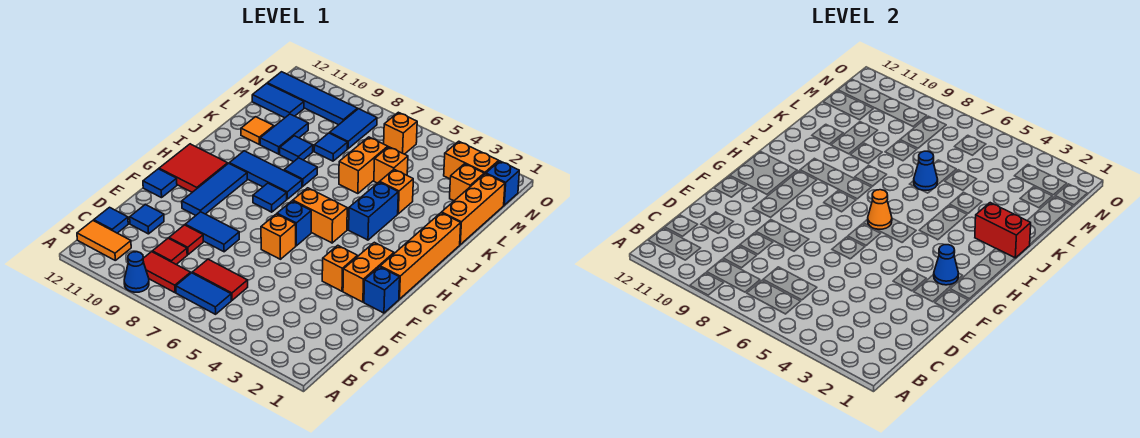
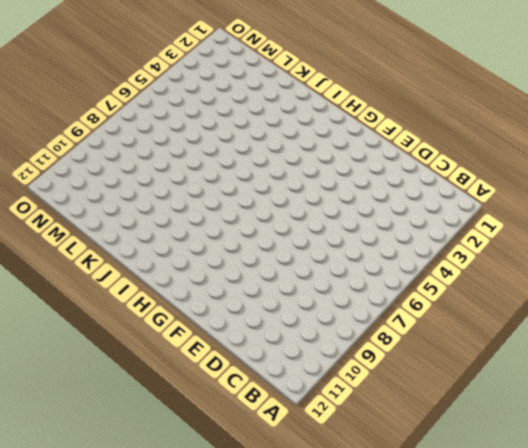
none -> blue 1x1 cone [124,252,149,292]
none -> blue 1x2 tile [176,273,231,314]
none -> red 1x2 tile [143,252,191,293]
none -> orange 1x2 tile [77,220,131,260]

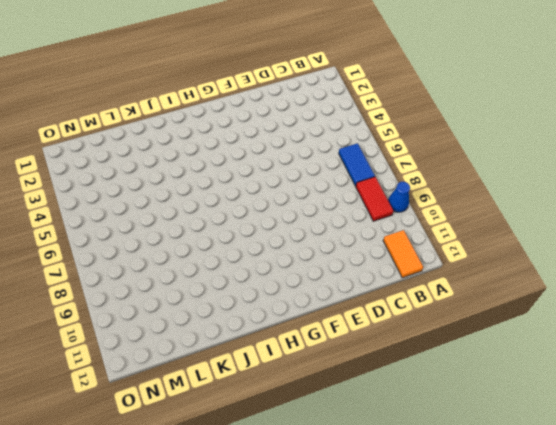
none -> red 1x2 tile [192,259,248,300]
none -> red 1x1 tile [152,238,187,264]
none -> blue 1x1 tile [94,207,128,233]
none -> red 1x1 tile [169,225,203,255]

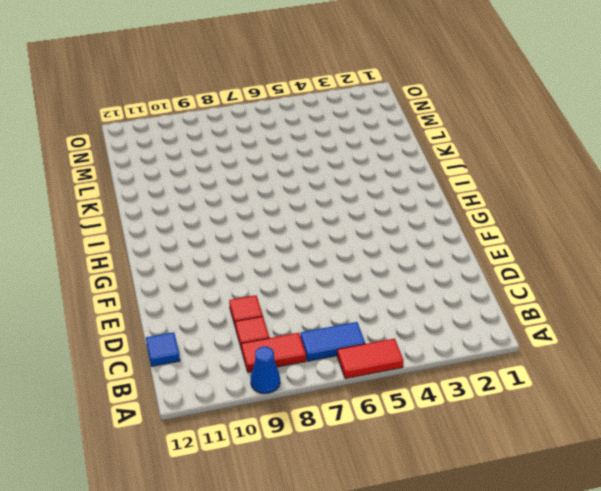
red 1x2 tile [337,338,403,379] -> red 1x2 tile moved to [192,259,248,300]
none -> orange 1x2 tile [77,220,131,260]
none -> blue 1x1 tile [130,204,164,234]
none -> blue 1x2 tile [185,212,239,252]
none -> blue 1x1 brick [364,267,400,313]

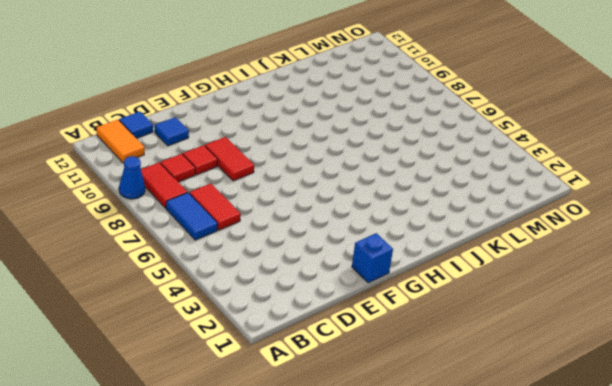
red 1x2 tile [205,137,254,181] -> blue 1x2 tile [185,212,239,252]
none -> orange 1x2 brick [343,242,394,302]
none -> orange 1x1 brick [322,245,357,291]
none -> orange 1x1 brick [261,214,296,259]
none -> blue 1x3 tile [182,163,247,215]

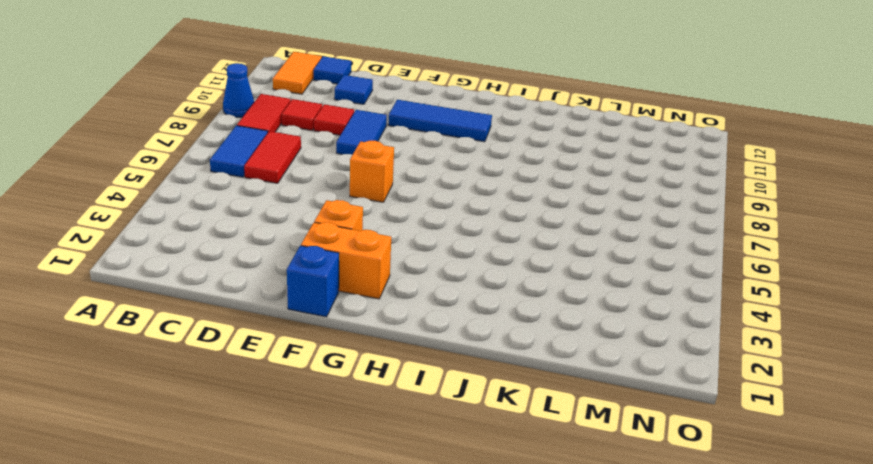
none -> blue 1x1 tile [143,169,177,198]
none -> orange 1x4 brick [380,213,461,299]
none -> blue 1x1 brick [277,201,311,246]
none -> red 2x2 tile [159,144,228,192]

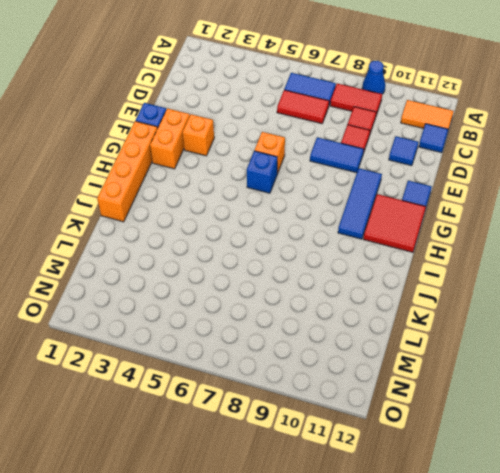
none -> orange 1x2 brick [293,188,347,243]
none -> blue 1x1 tile [253,183,287,212]
none -> blue 1x2 brick [349,182,398,240]
none -> blue 1x3 tile [229,151,302,199]

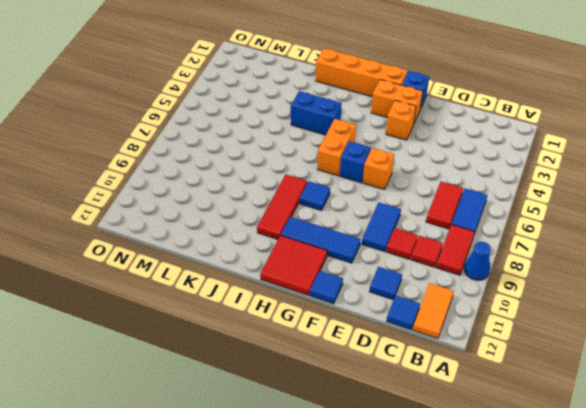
red 1x3 tile [257,175,307,239] -> blue 1x3 tile [229,151,302,199]
none -> blue 1x1 tile [284,158,317,186]
none -> orange 1x3 brick [442,174,505,244]
none -> orange 1x1 brick [380,169,413,214]
none -> orange 1x2 brick [339,137,388,194]

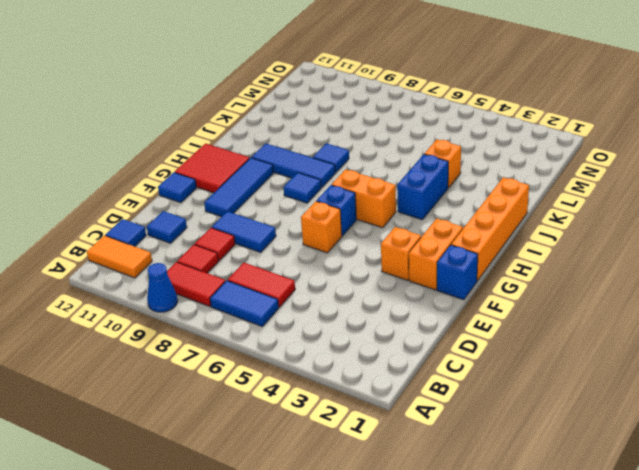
none -> orange 1x3 brick [442,174,505,244]
none -> orange 1x2 brick [339,137,388,194]
none -> blue 1x1 tile [280,136,313,162]
none -> blue 1x2 tile [260,114,308,154]

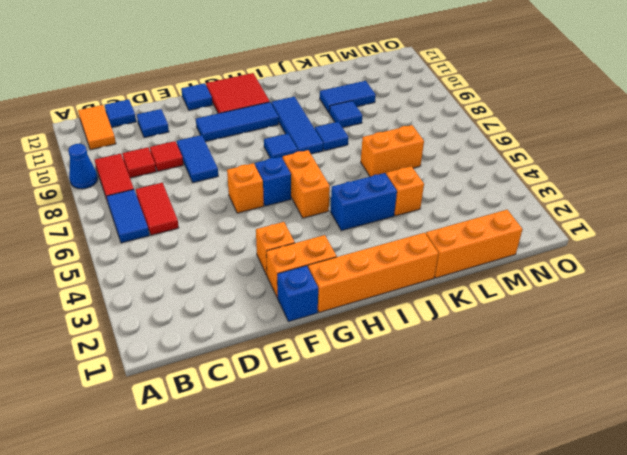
none -> orange 1x1 tile [241,117,274,144]
none -> orange 1x1 brick [374,147,408,183]
none -> blue 1x1 tile [314,133,348,161]
none -> orange 1x1 brick [450,164,484,201]

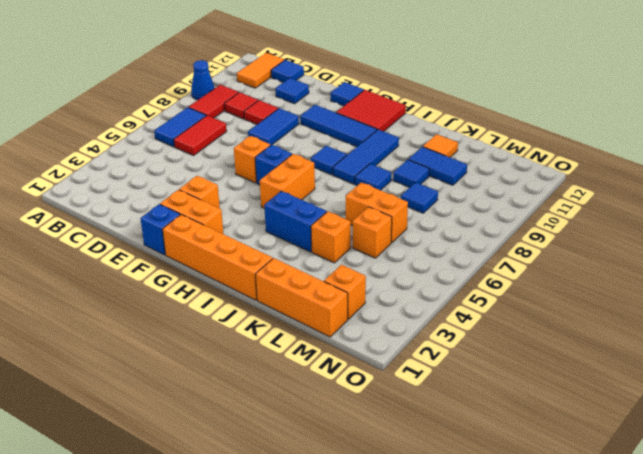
none -> blue 1x2 tile [330,109,377,149]
none -> blue 1x2 tile [252,83,304,118]
none -> blue 1x1 brick [486,161,519,205]
none -> orange 1x2 brick [444,141,499,179]

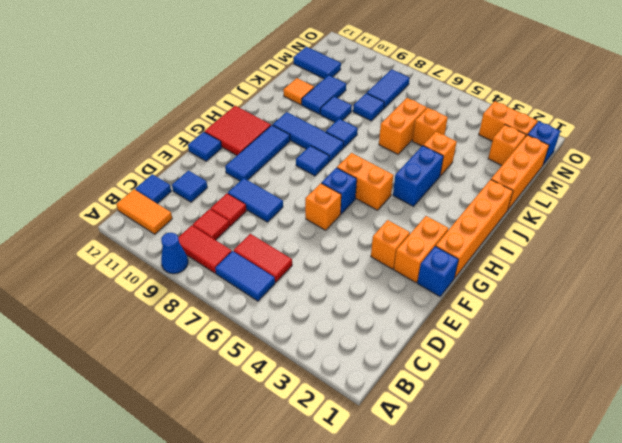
none -> orange 1x1 brick [384,112,417,154]
none -> blue 1x4 tile [267,72,358,125]
none -> blue 1x1 cone [934,245,958,285]
none -> orange 1x1 cone [868,190,892,229]

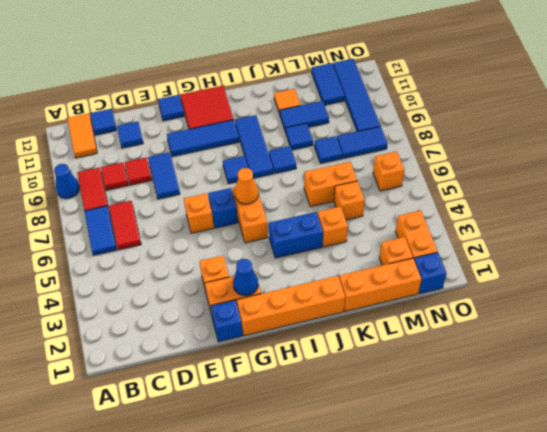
none -> red 1x2 brick [975,203,1031,258]
none -> blue 1x1 cone [914,151,938,190]

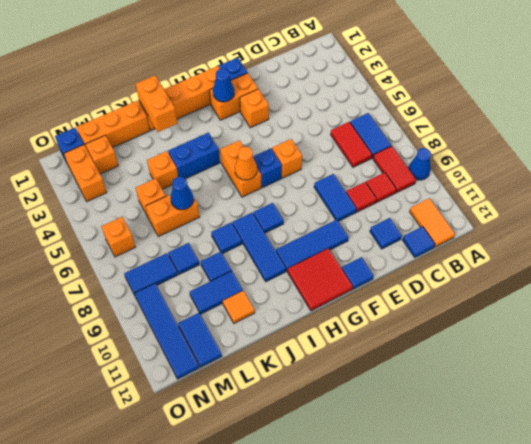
orange 1x2 brick [136,76,177,132] -> red 1x2 brick [975,203,1031,258]

